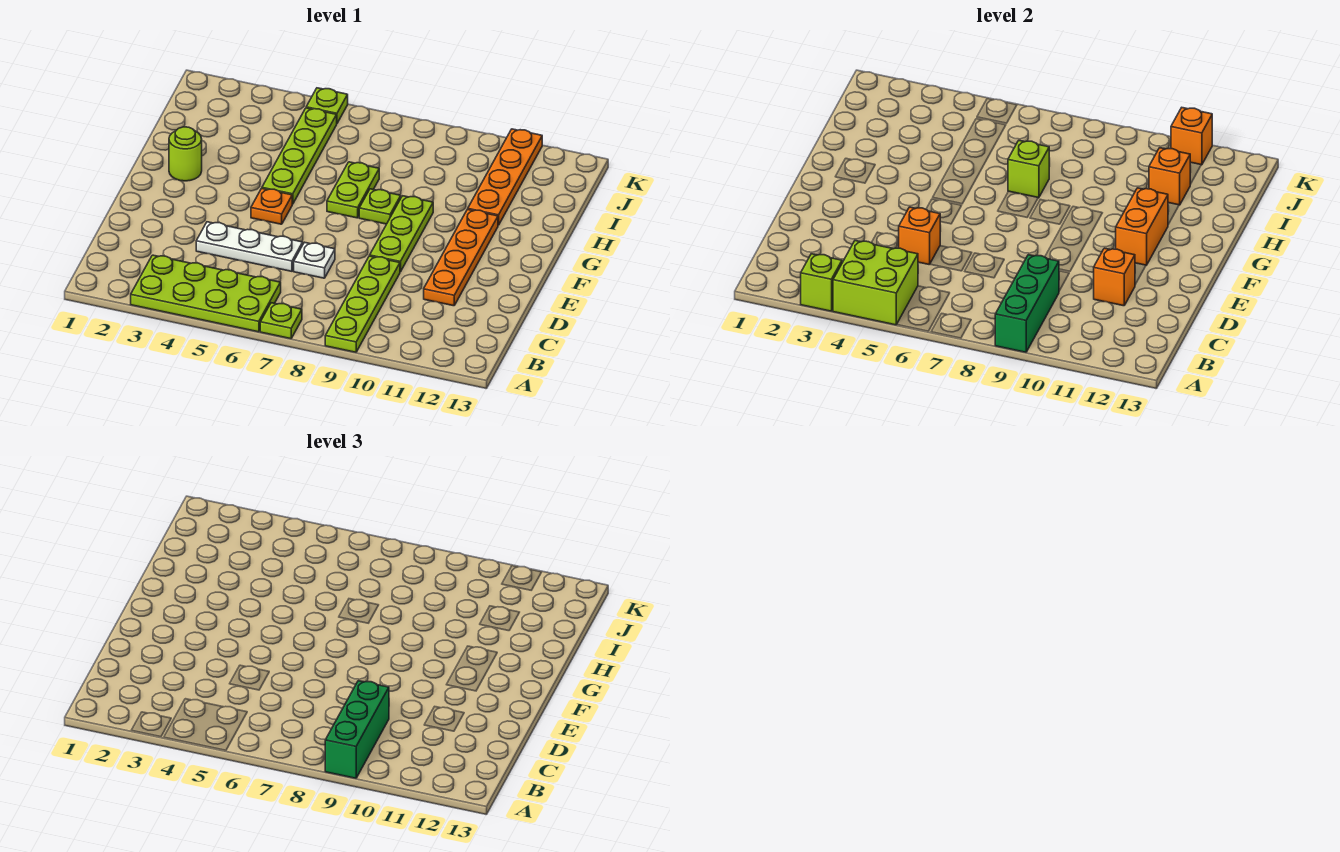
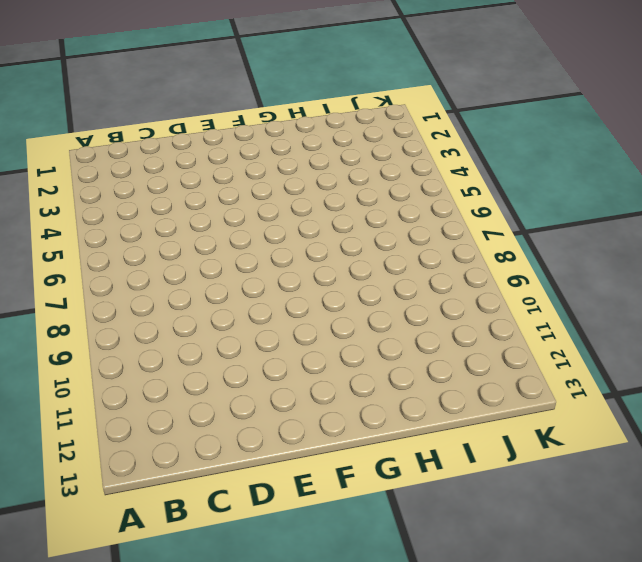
none -> lime 2x4 plate [131,255,281,332]
none -> lime 1x1 plate [260,303,302,339]
none -> lime 1x4 plate [325,256,400,352]

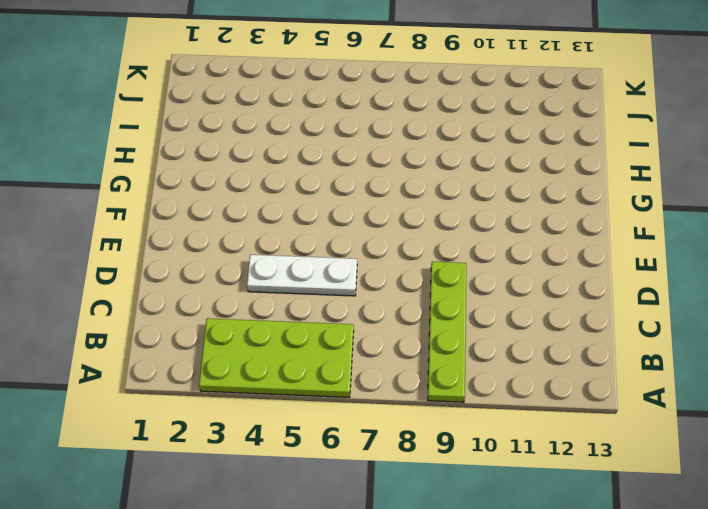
none -> lime 1x1 plate [260,303,302,339]
none -> white 1x1 plate [294,242,335,278]
none -> orange 1x4 plate [424,209,498,306]

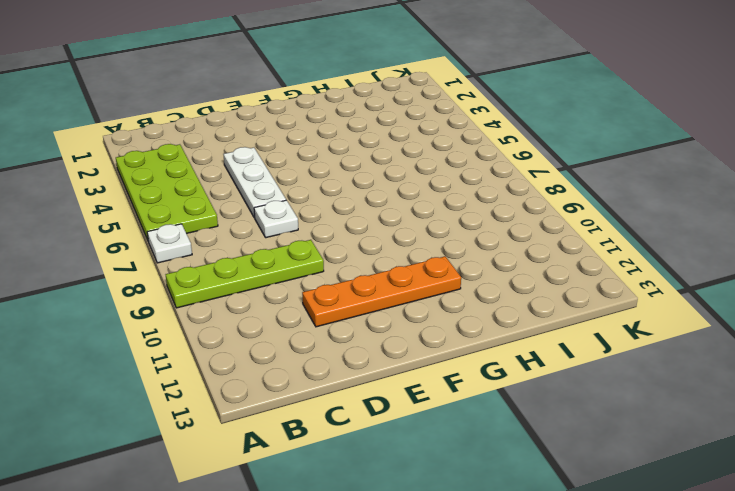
white 1x1 plate [147,224,192,263] -> lime 1x1 plate [260,303,302,339]
none -> lime 1x3 plate [370,196,433,272]
none -> orange 1x1 plate [251,188,292,224]
none -> lime 1x1 round brick [169,127,202,181]

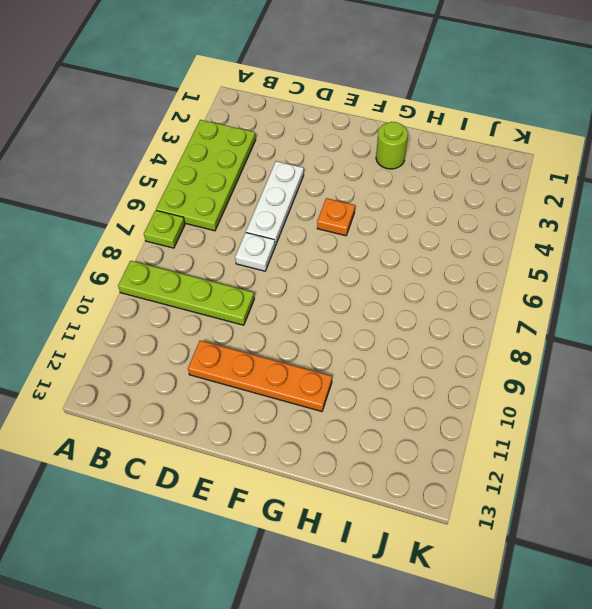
none -> lime 1x3 plate [370,196,433,272]
none -> lime 1x4 plate [262,108,337,204]
none -> lime 1x2 plate [327,162,379,218]

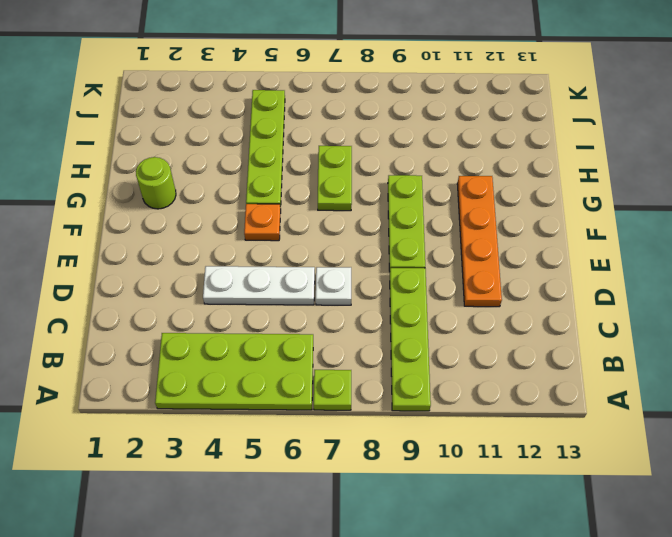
none -> lime 1x1 plate [359,189,401,224]
none -> orange 1x4 plate [468,129,542,225]
none -> lime 1x1 plate [306,88,348,123]

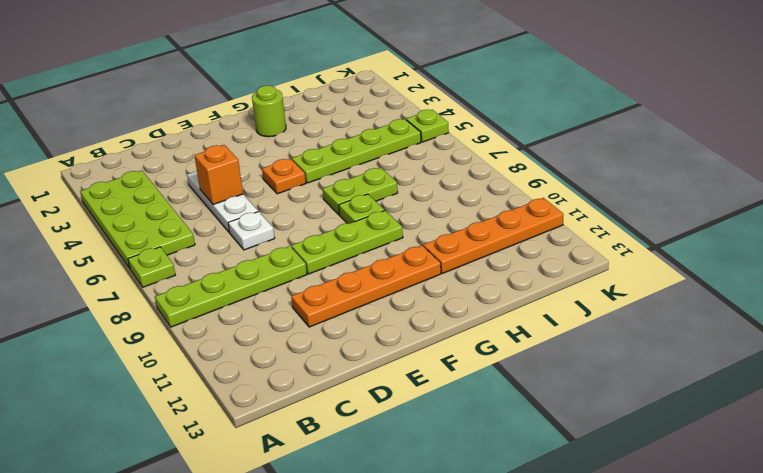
none -> lime 1x1 brick [801,254,842,311]
none -> lime 2x2 brick [833,241,918,325]
none -> green 1x3 brick [995,255,1059,352]

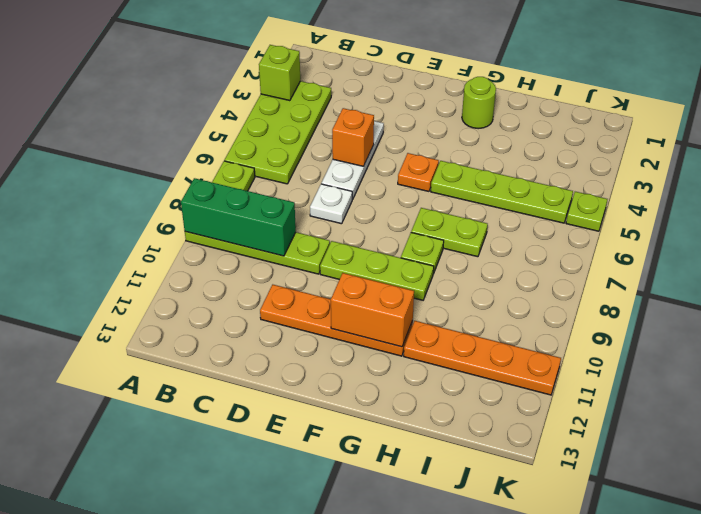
none -> lime 2x2 brick [833,241,918,325]
none -> orange 1x1 brick [1094,248,1135,306]
none -> lime 1x1 brick [1008,141,1049,198]

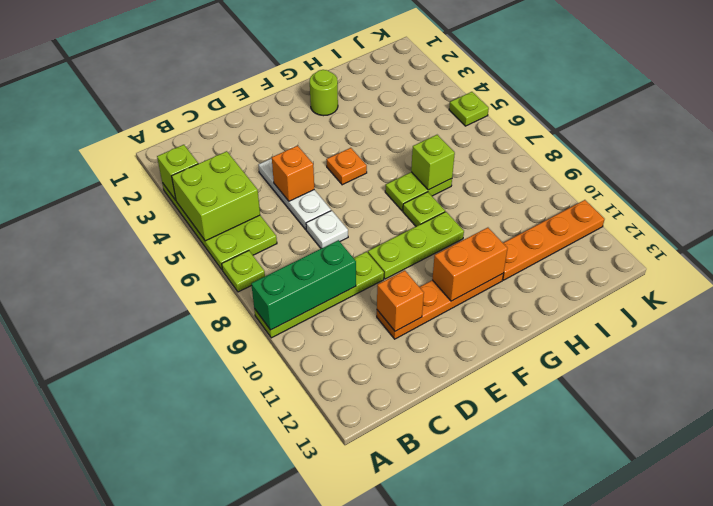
none -> lime 1x4 plate [262,108,337,204]
none -> orange 1x1 brick [1149,148,1190,205]
none -> orange 1x1 brick [1171,108,1212,165]

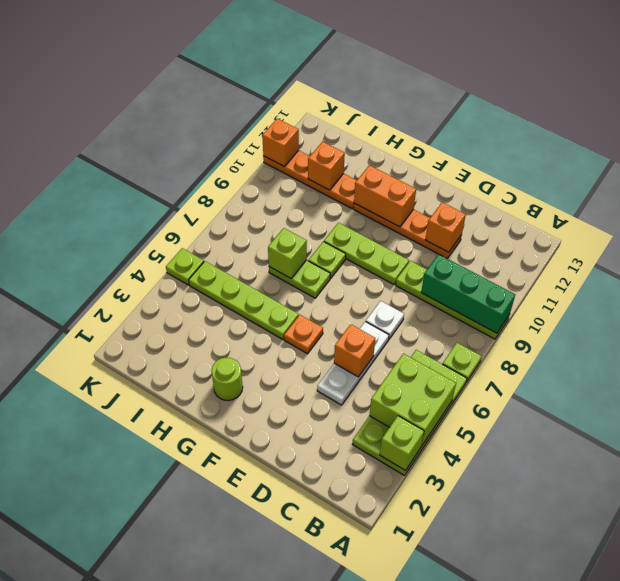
none -> green 1x3 brick [325,681,389,778]

